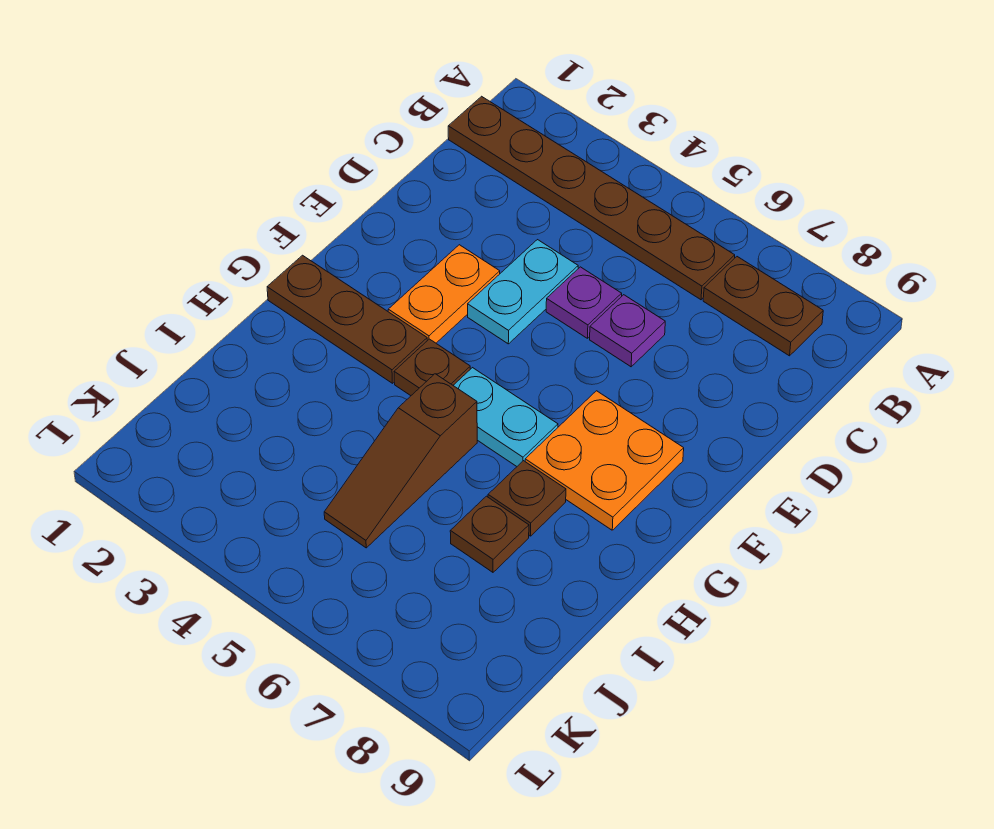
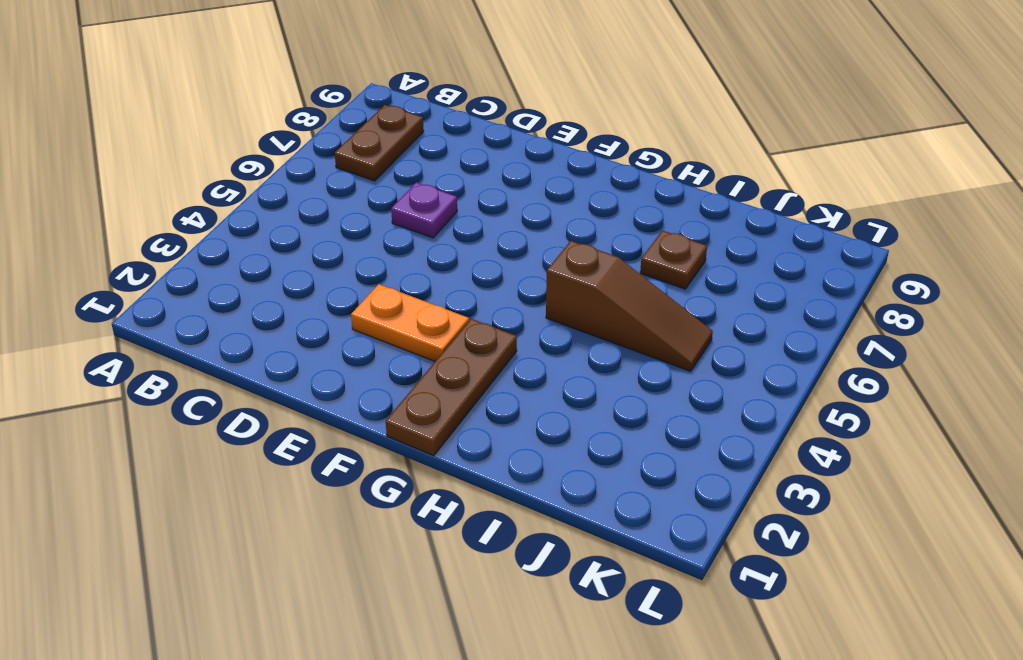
none -> brown 1x6 plate [448,96,735,300]
none -> cyan 1x2 plate [468,240,578,344]
none -> purple 1x1 plate [546,267,622,338]

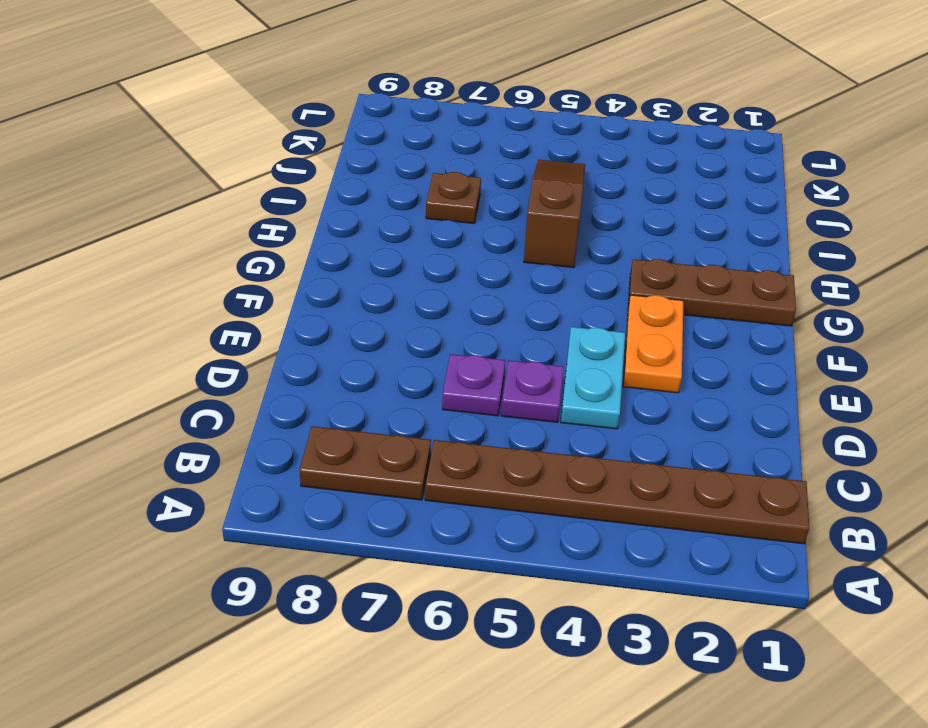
none -> orange 2x2 plate [525,391,684,530]
none -> brown 1x1 plate [394,339,470,396]
none -> cyan 1x2 plate [453,368,558,466]

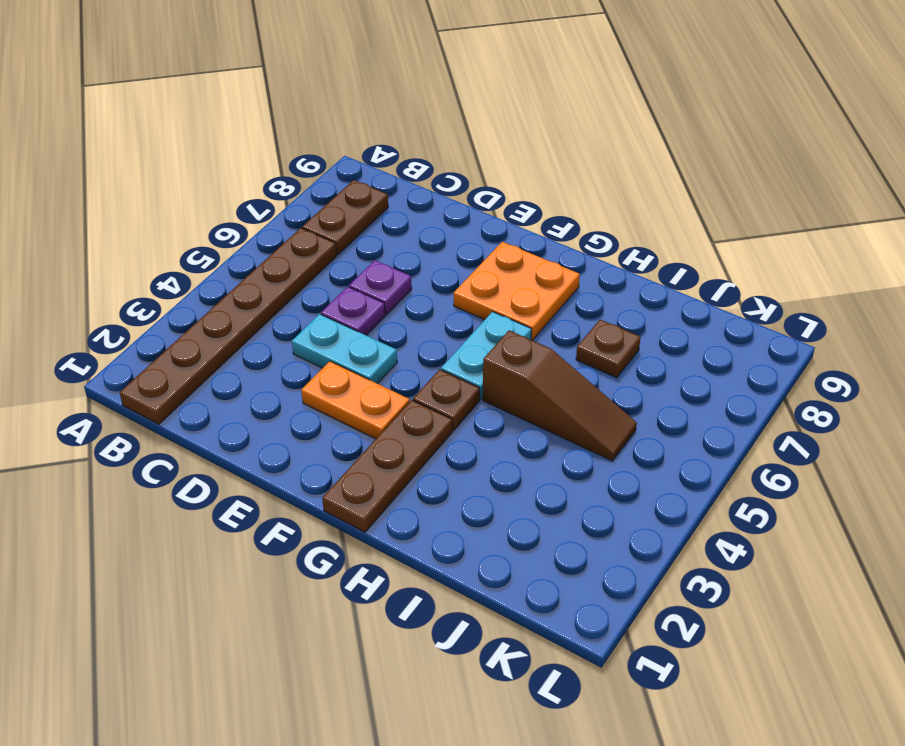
none -> brown 1x1 plate [488,461,566,536]

